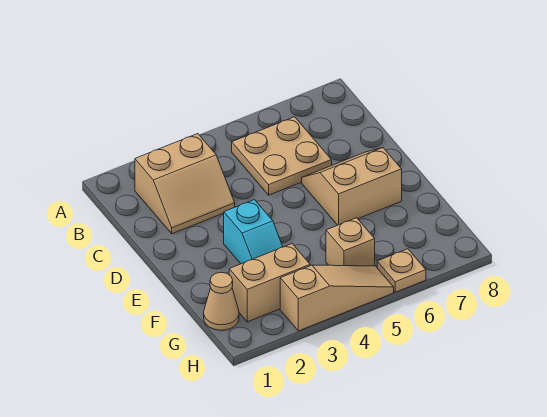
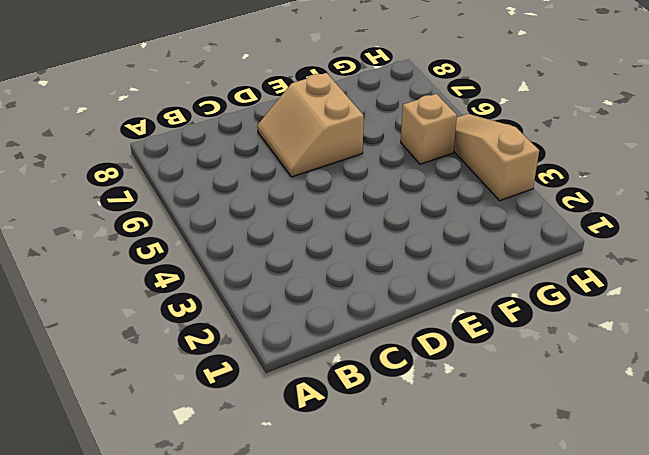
none -> tan 2x2 slope [135,134,235,234]
none -> tan 2x2 plate [232,117,332,195]

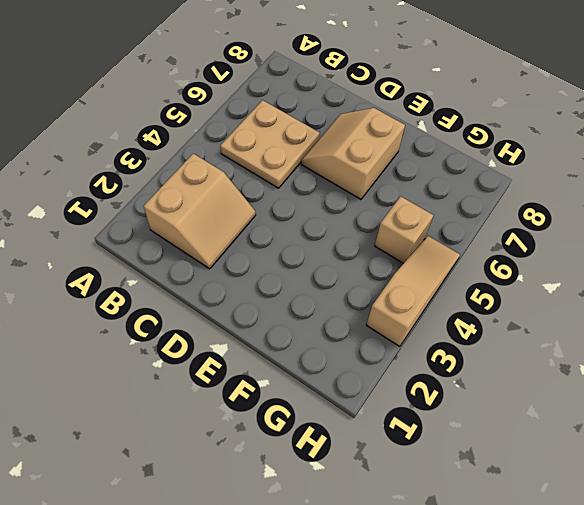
none -> cyan 1x2 slope [224,200,283,264]
none -> tan 1x1 cone [204,272,239,330]

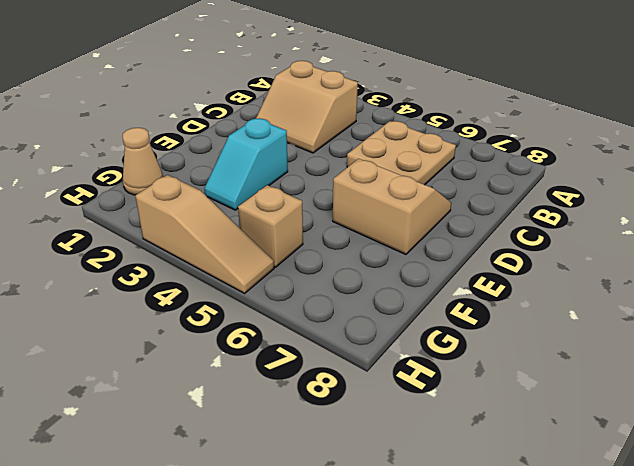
none -> tan 1x2 brick [229,244,310,322]
none -> tan 1x1 plate [377,249,426,292]

